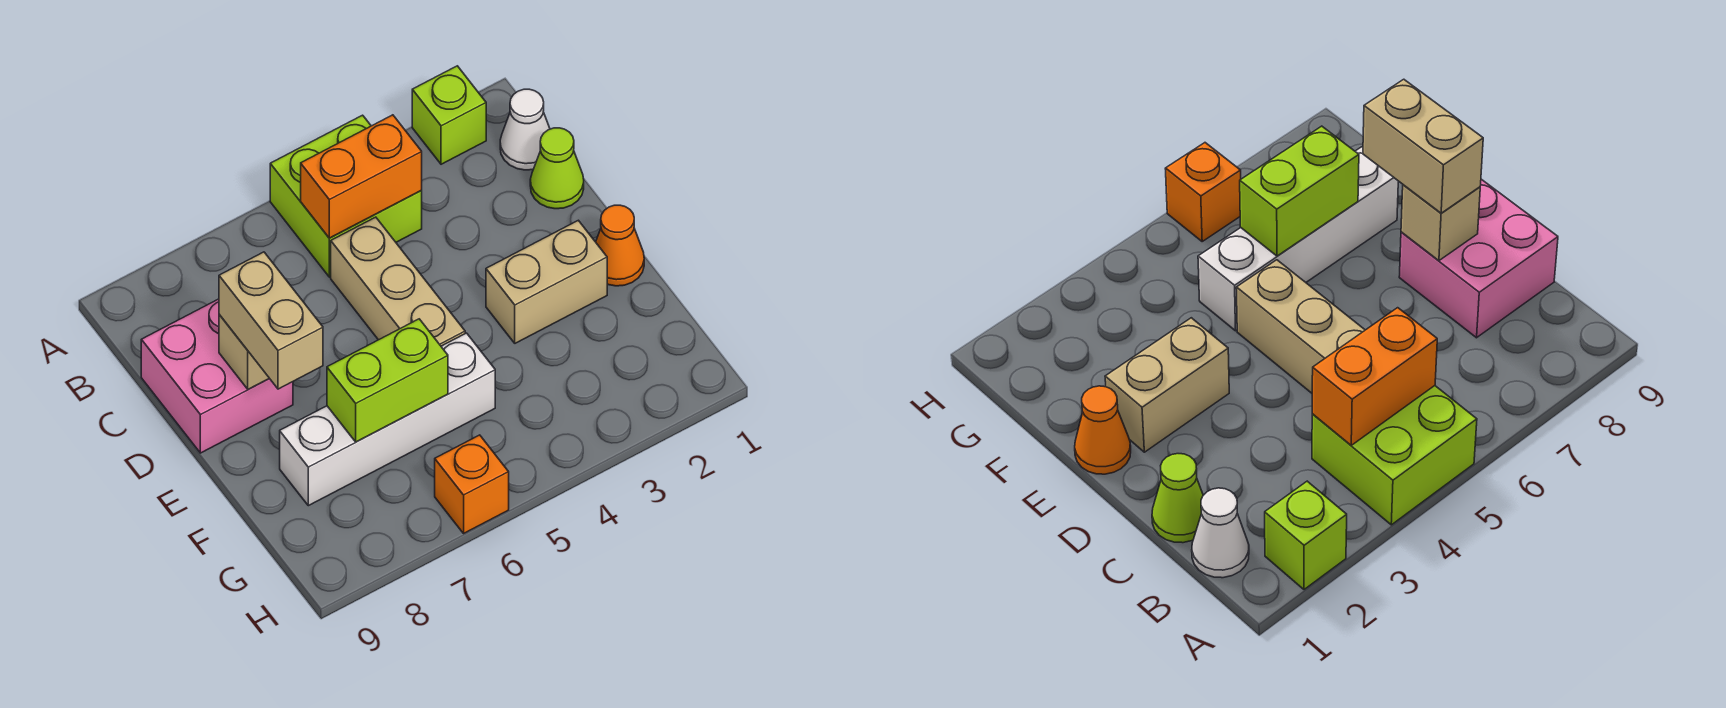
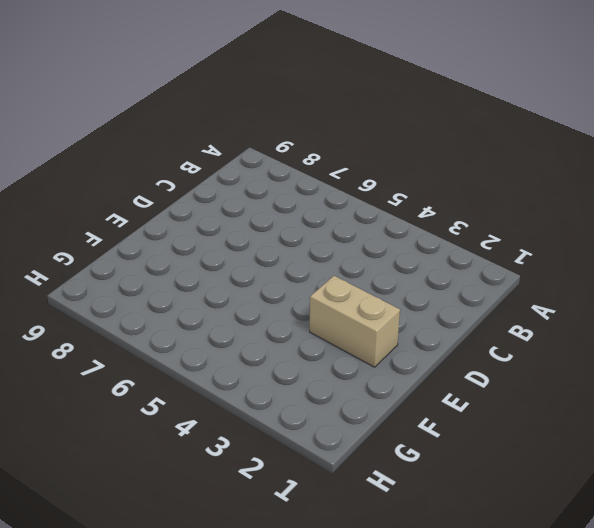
none -> lime 1x1 brick [412,66,486,164]
none -> lime 2x2 brick [270,115,422,277]
none -> white 1x1 cone [500,89,550,170]

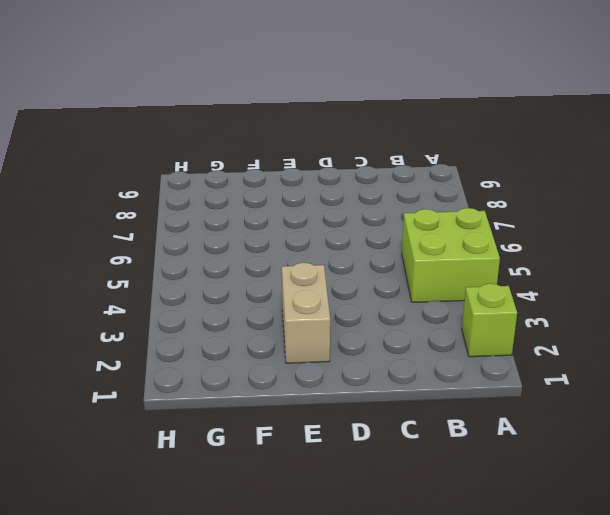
none -> white 1x1 cone [500,89,550,170]
none -> lime 1x1 cone [530,128,584,209]
none -> tan 1x3 brick [331,217,465,346]

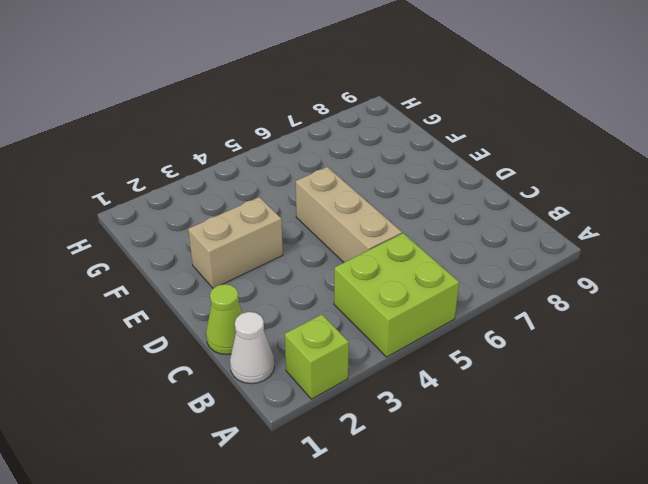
none -> pink 2x2 brick [141,299,293,453]
none -> orange 1x1 cone [596,205,644,286]
none -> white 1x4 brick [280,333,495,506]

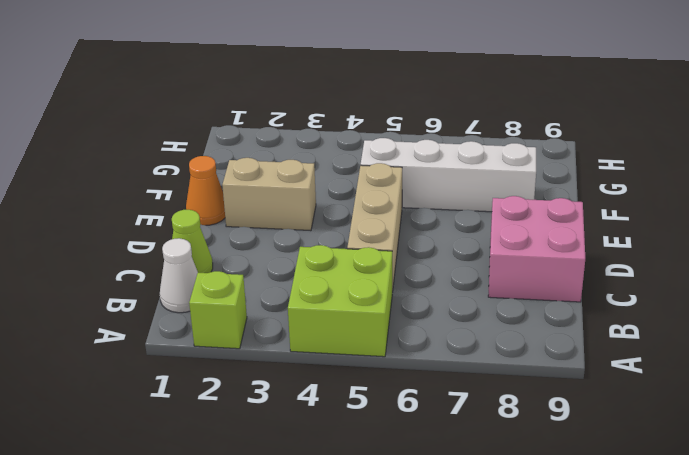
none -> orange 1x1 brick [435,435,509,533]
none -> orange 1x2 brick [301,115,422,238]
none -> tan 1x1 brick [219,315,269,389]

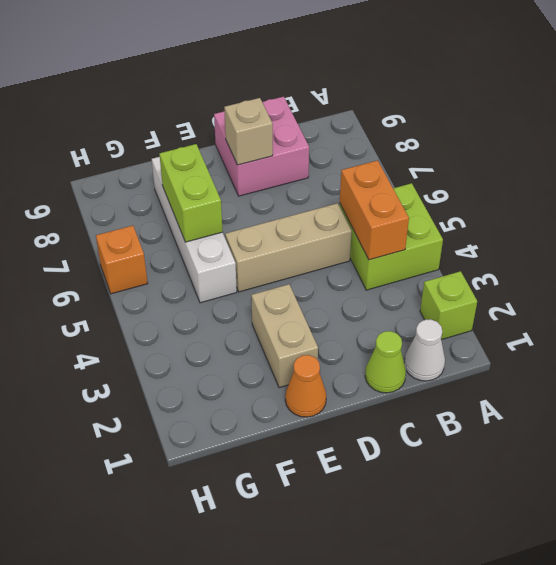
none -> tan 1x2 brick [219,252,323,389]

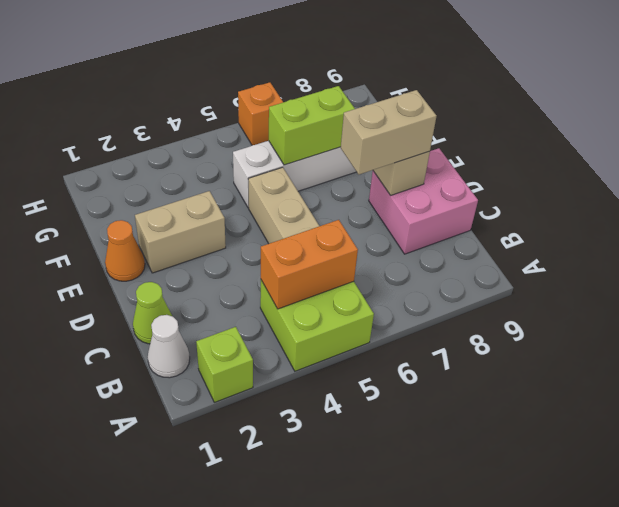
tan 1x2 brick [341,90,436,174] -> tan 1x2 brick turned to [219,252,323,389]

